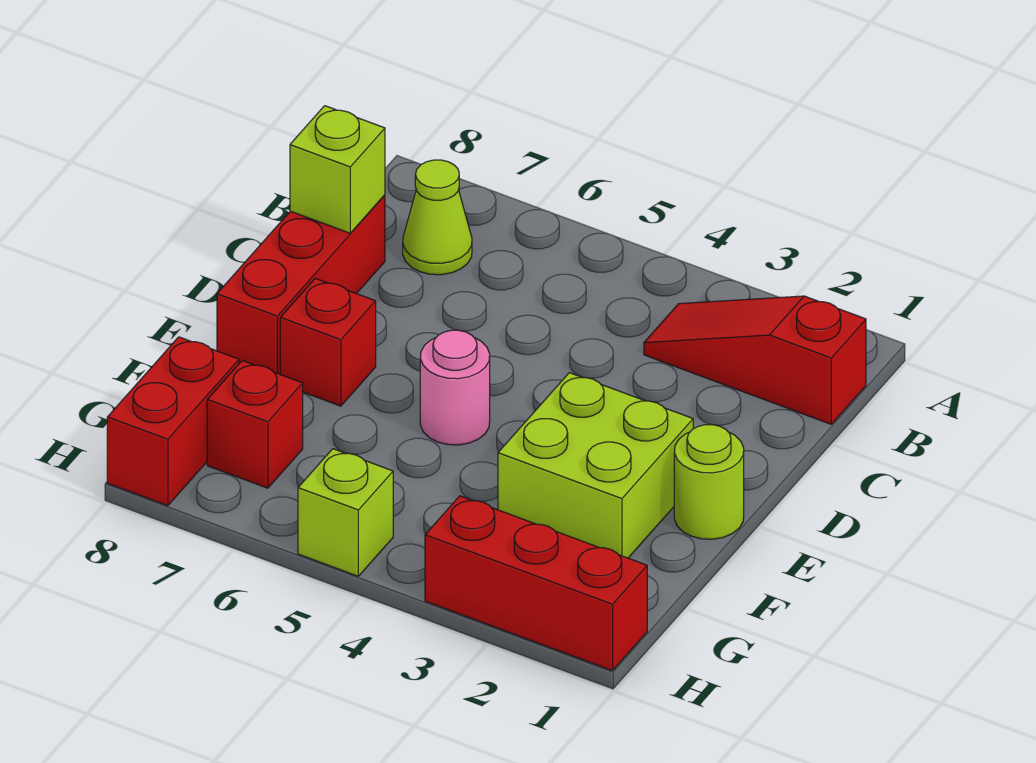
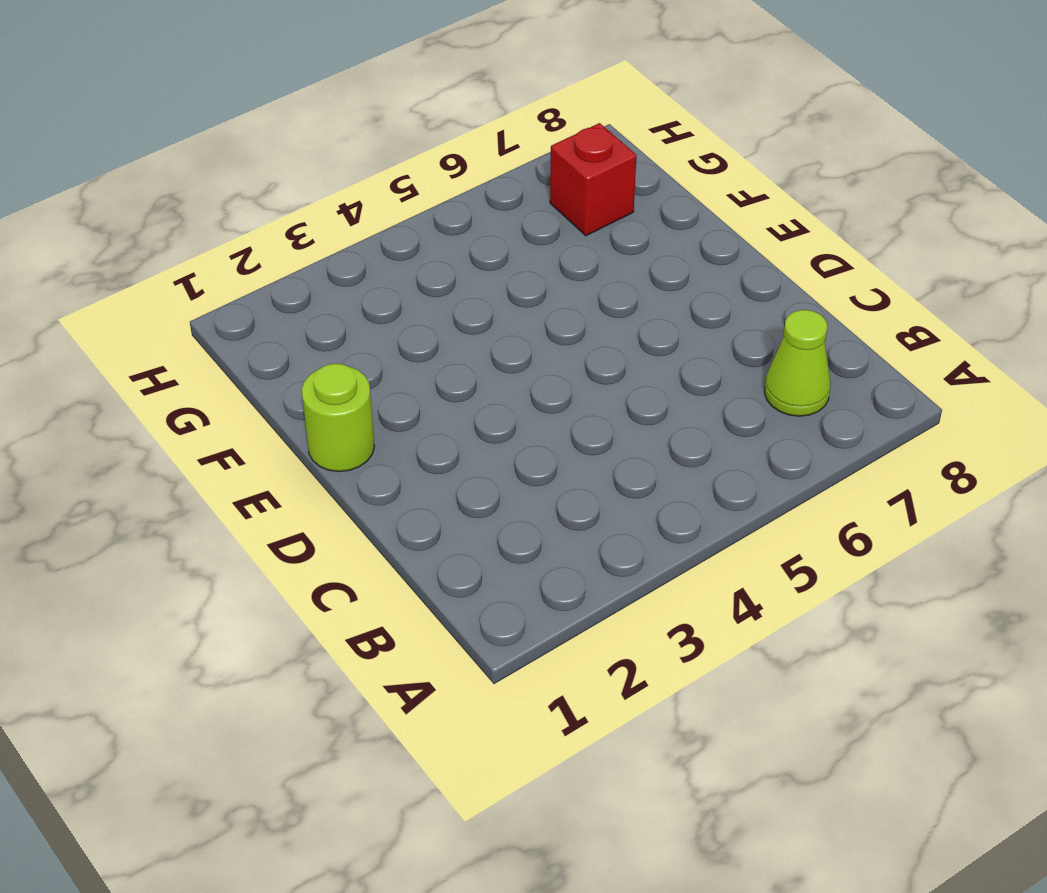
none -> red 1x3 slope [644,296,866,424]
none -> red 1x3 brick [217,195,385,374]
none -> lime 2x2 brick [498,373,693,558]

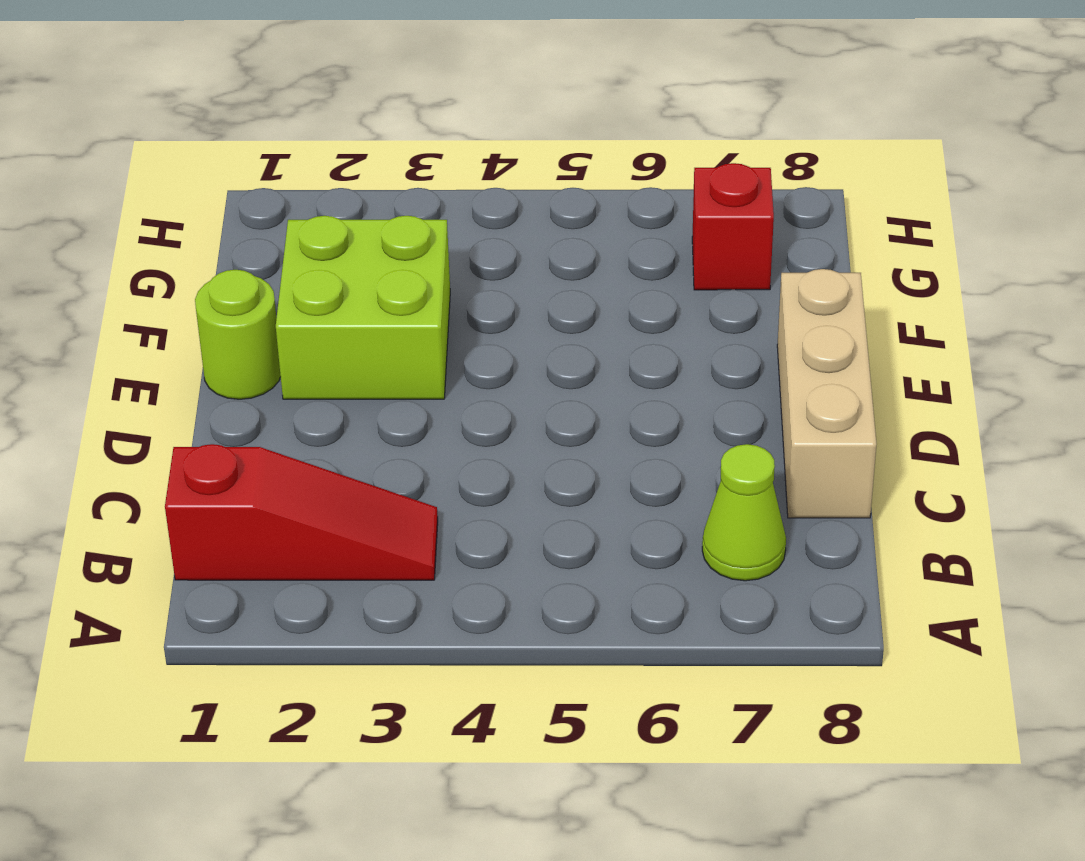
tan 1x3 brick [777,269,877,518] -> red 1x3 brick [217,195,385,374]
none -> pink 1x1 round brick [420,330,490,445]
none -> red 1x1 brick [280,278,376,406]
none -> red 1x2 brick [107,337,239,506]

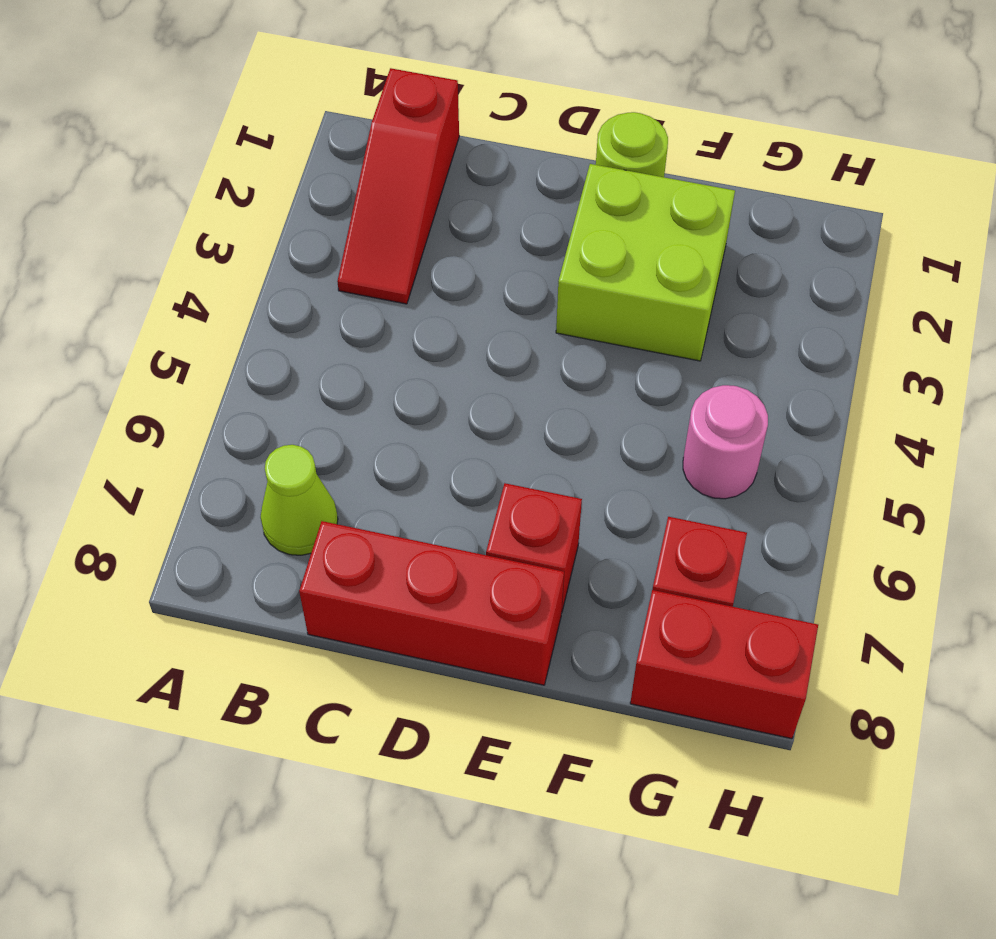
pink 1x1 round brick [683,385,768,499] -> pink 1x1 round brick moved to [420,330,490,445]
none -> red 1x3 brick [425,496,647,671]
none -> lime 1x1 brick [298,449,393,576]
none -> lime 1x1 brick [290,106,385,233]

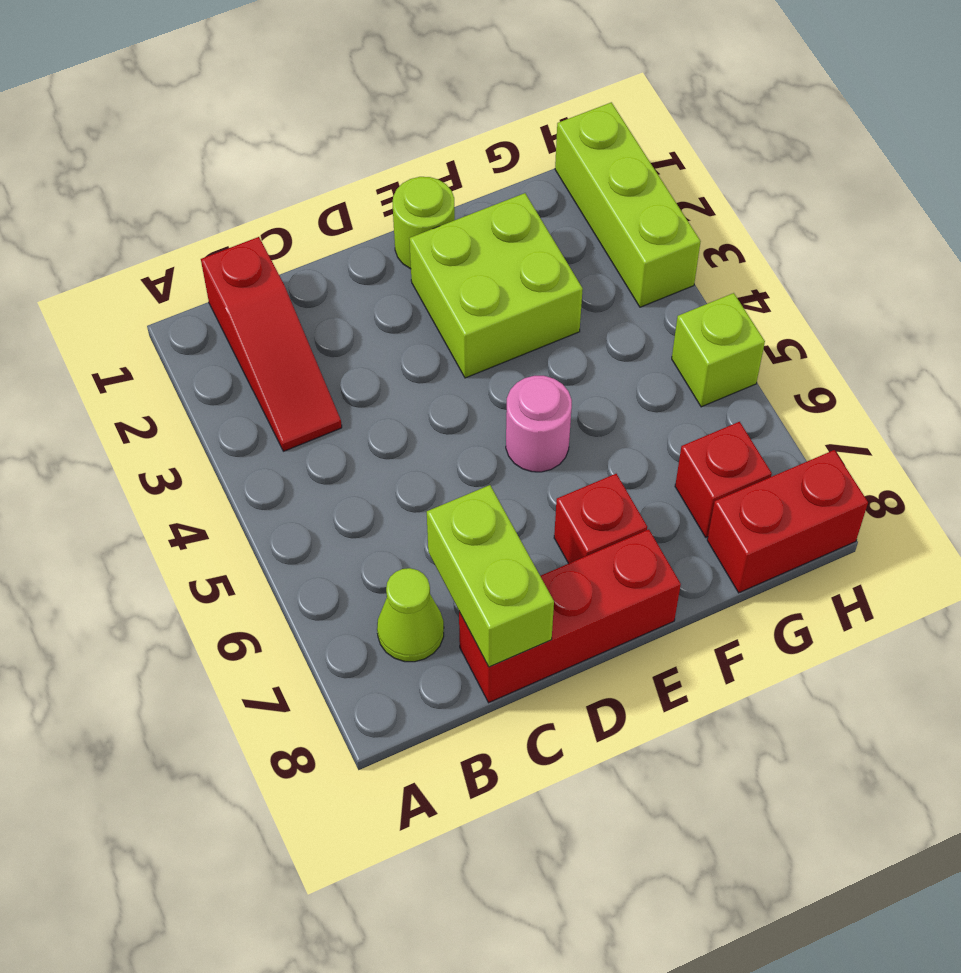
lime 1x2 brick [427,485,554,667] -> lime 1x1 brick [290,106,385,233]
lime 1x3 brick [555,102,701,307] -> red 1x3 brick [425,496,647,671]

